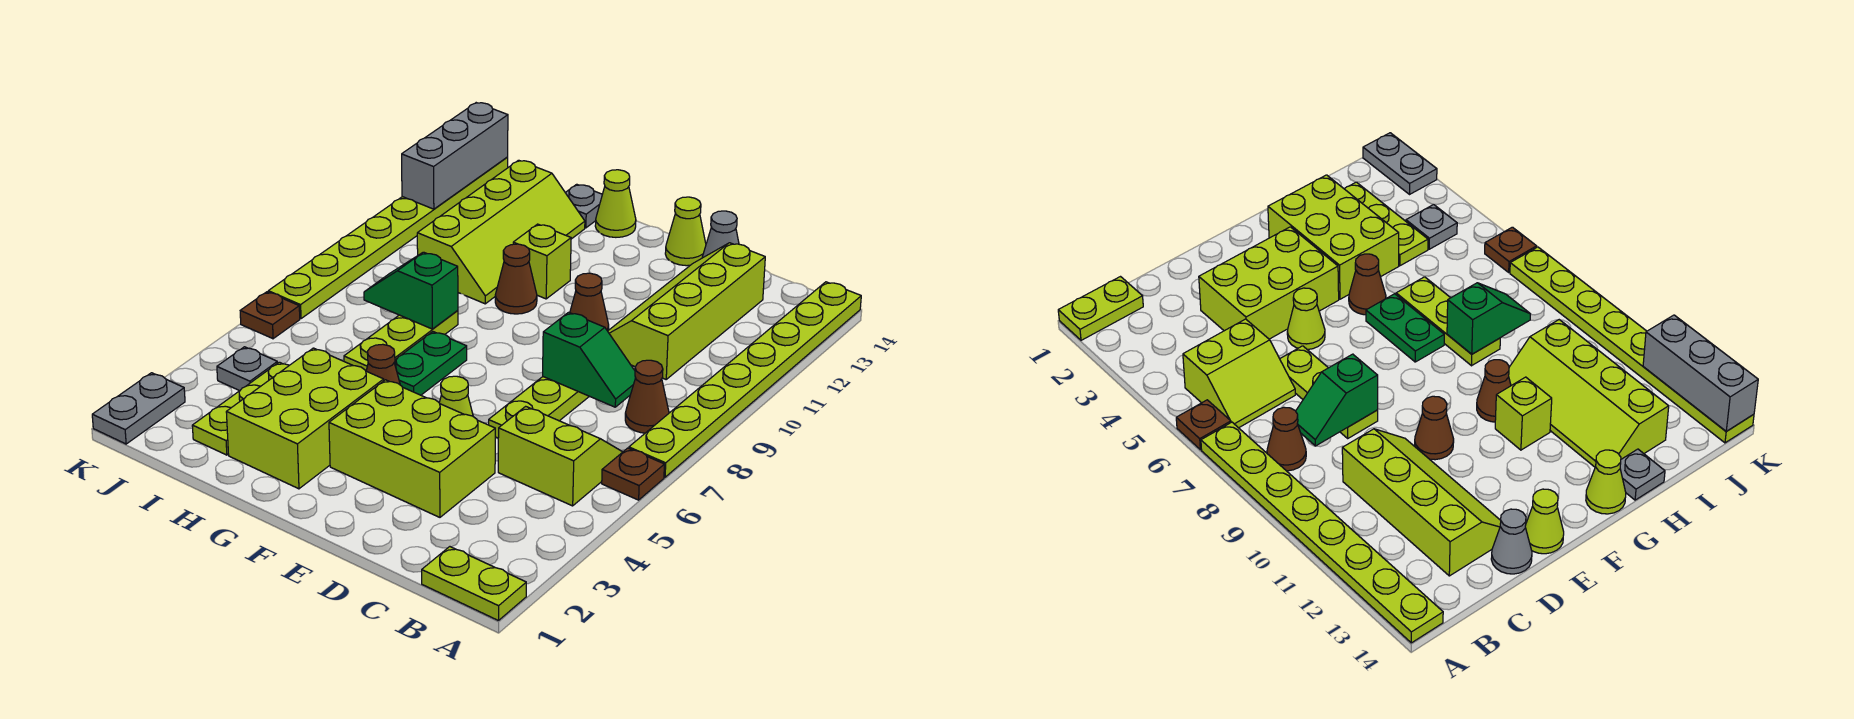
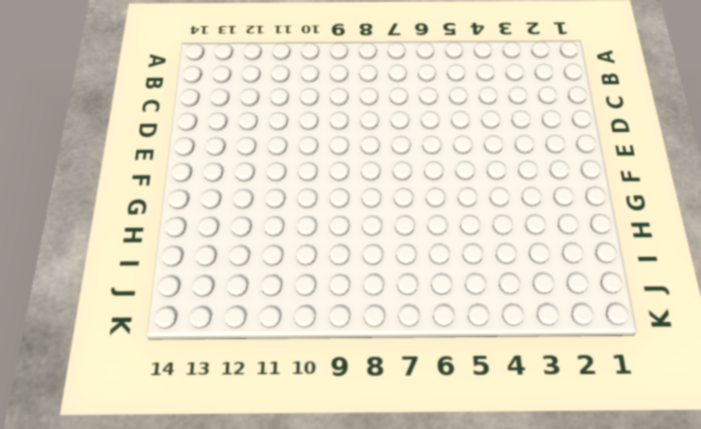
none -> lime 1x2 plate [422,547,526,621]
none -> brown 1x1 plate [602,448,664,500]
none -> lime 1x8 plate [629,282,861,477]

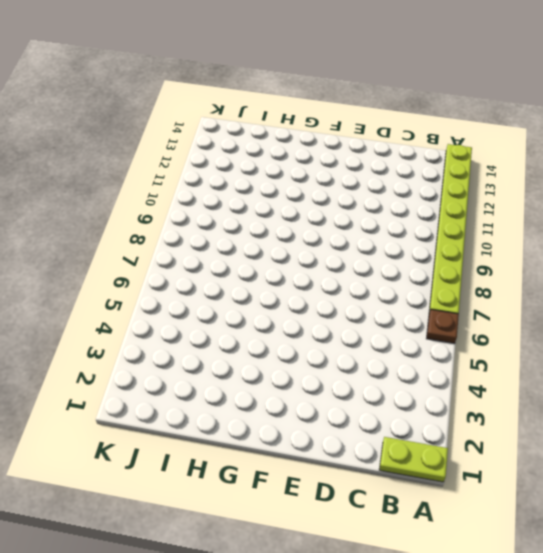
none -> lime 2x2 slope [498,406,622,506]
none -> brown 1x1 cone [625,360,669,433]
none -> lime 2x4 slope [608,243,765,379]

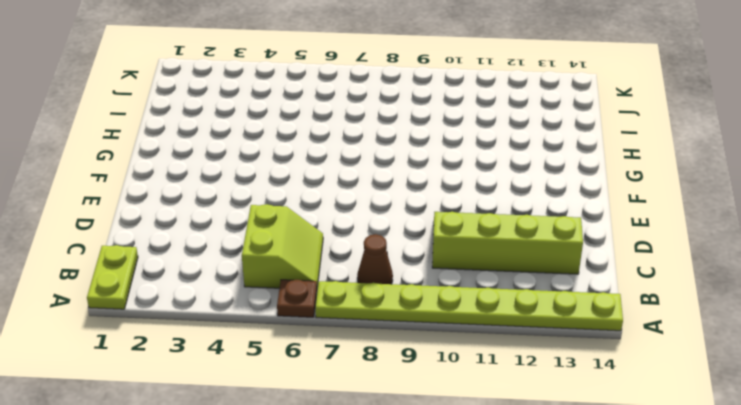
none -> lime 2x3 brick [329,380,495,517]
none -> lime 1x3 plate [489,377,589,438]
none -> grey 1x1 cone [702,211,739,258]

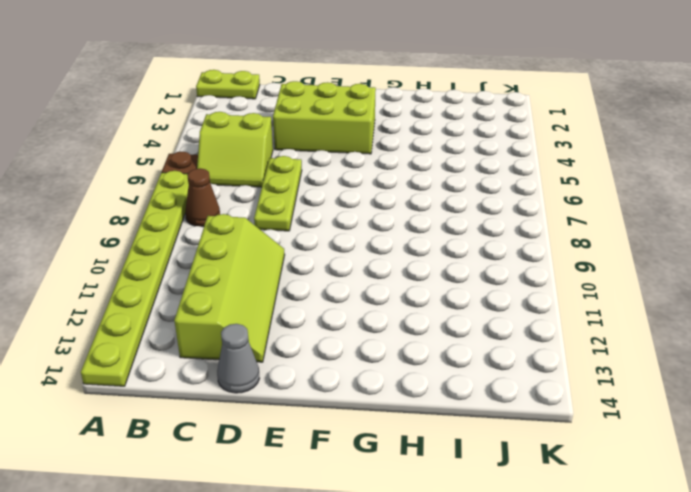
none -> lime 1x1 cone [439,376,473,416]
none -> brown 1x1 cone [570,273,609,331]
none -> lime 1x1 cone [665,197,706,266]

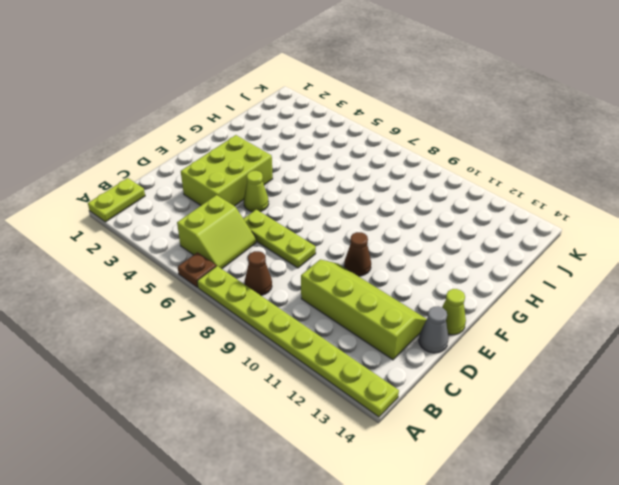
none -> lime 2x3 brick [226,348,384,489]
none -> brown 1x1 cone [366,344,400,385]
none -> green 1x2 plate [394,332,467,395]

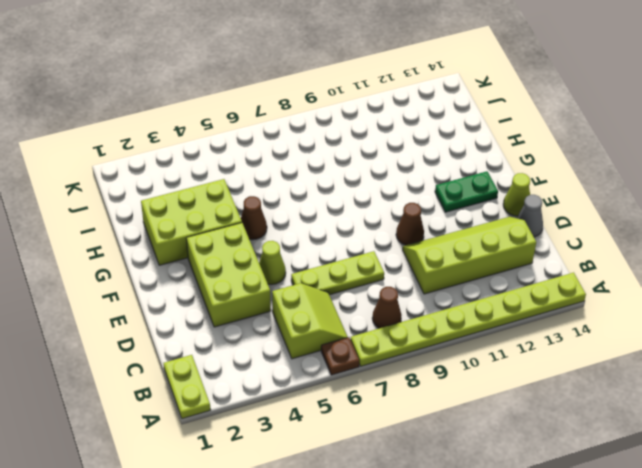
green 1x2 plate [435,171,498,212] -> green 1x2 plate moved to [394,332,467,395]
none -> brown 1x1 cone [495,244,537,314]
none -> lime 1x1 brick [513,224,571,299]
none -> lime 1x1 cone [595,170,636,237]

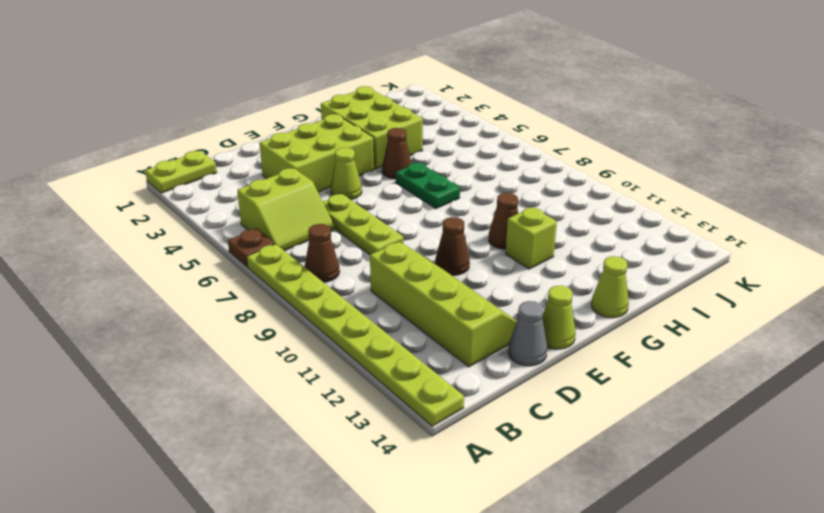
none -> lime 1x3 plate [344,311,458,370]
none -> lime 2x4 slope [417,160,585,304]
none -> grey 1x1 plate [565,184,602,228]

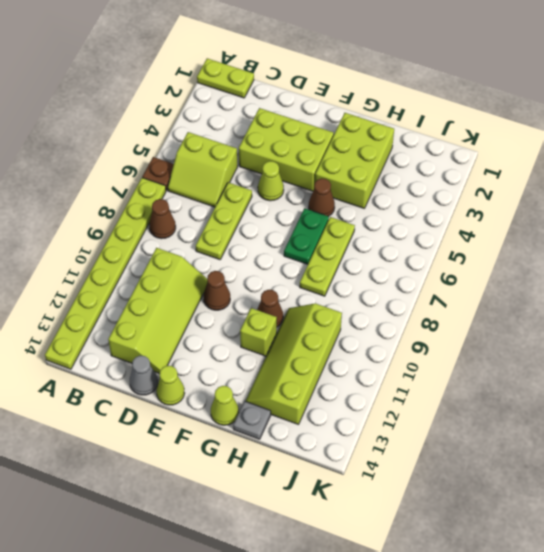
none -> lime 1x3 plate [192,362,289,455]
none -> grey 1x1 plate [217,347,277,391]
none -> grey 1x2 plate [92,373,185,444]

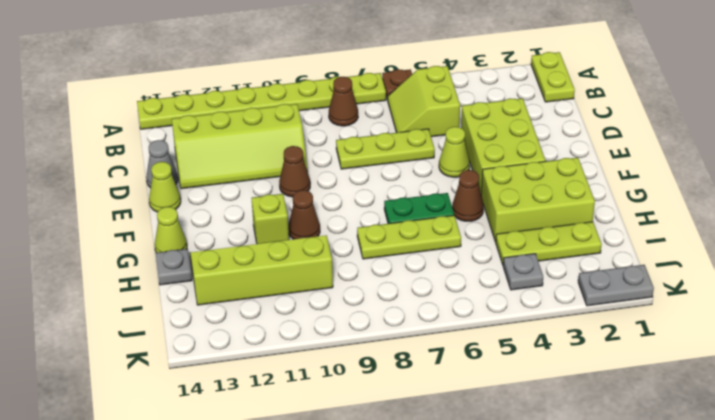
none -> brown 1x1 plate [240,292,300,339]
none -> lime 1x8 plate [268,158,508,319]
none -> green 1x2 slope [543,312,636,407]

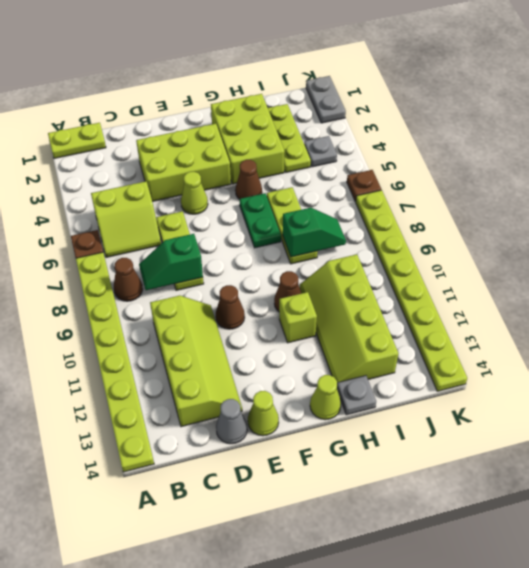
none -> grey 1x3 brick [402,103,508,209]

